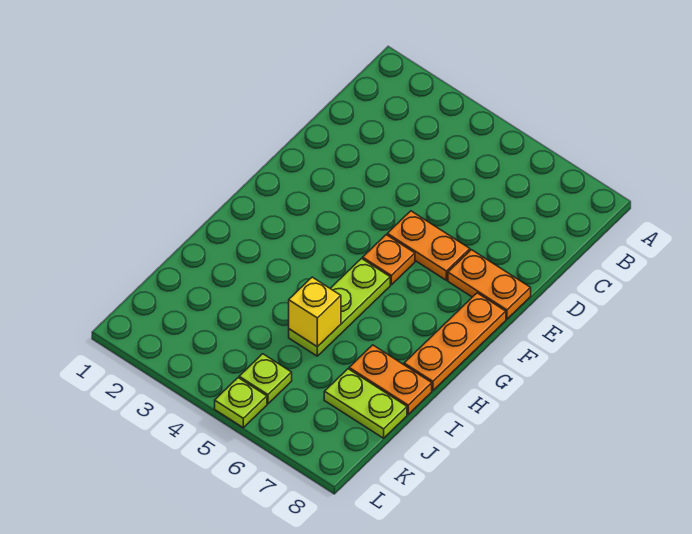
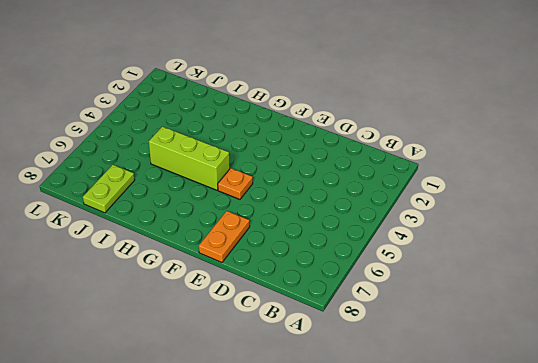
lime 1x3 brick [149,127,230,190] -> lime 1x3 plate [289,259,390,356]
none -> orange 1x2 plate [387,211,470,280]
none -> orange 1x3 plate [404,293,506,391]

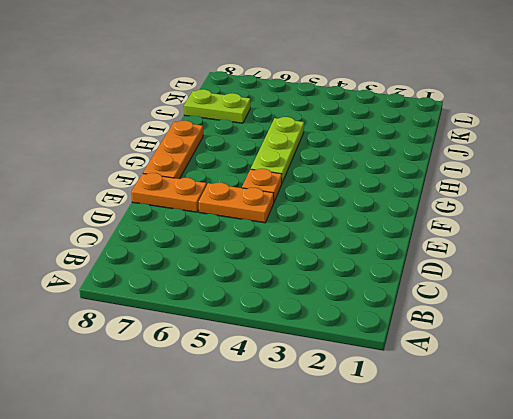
none -> orange 1x2 plate [349,345,432,414]
none -> lime 1x1 plate [239,354,292,404]

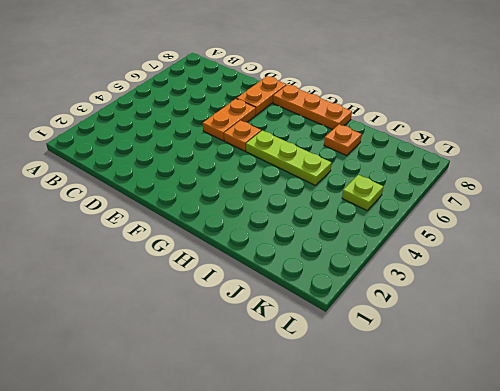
orange 1x1 plate [324,125,362,156] -> orange 1x2 plate [349,345,432,414]
none -> lime 1x2 plate [324,369,407,438]
none -> lime 1x1 plate [215,378,267,428]

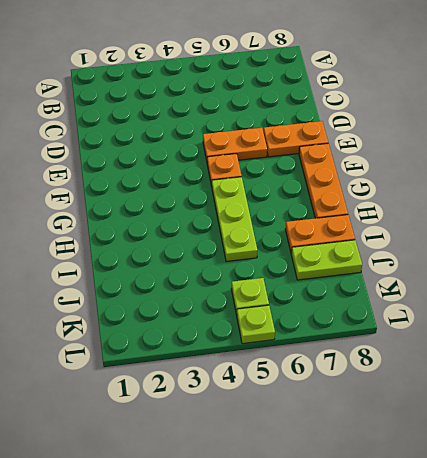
none -> yellow 1x1 brick [289,277,341,347]

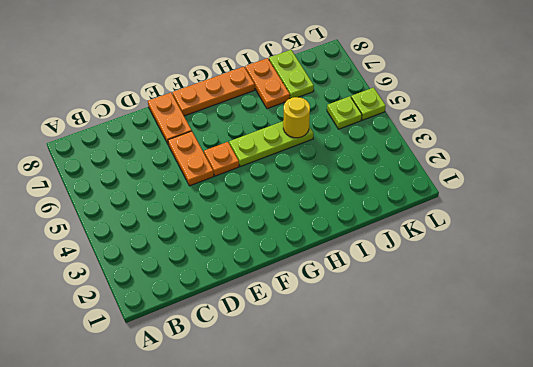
yellow 1x1 round brick [283,97,310,138] -> yellow 1x1 brick [289,277,341,347]

